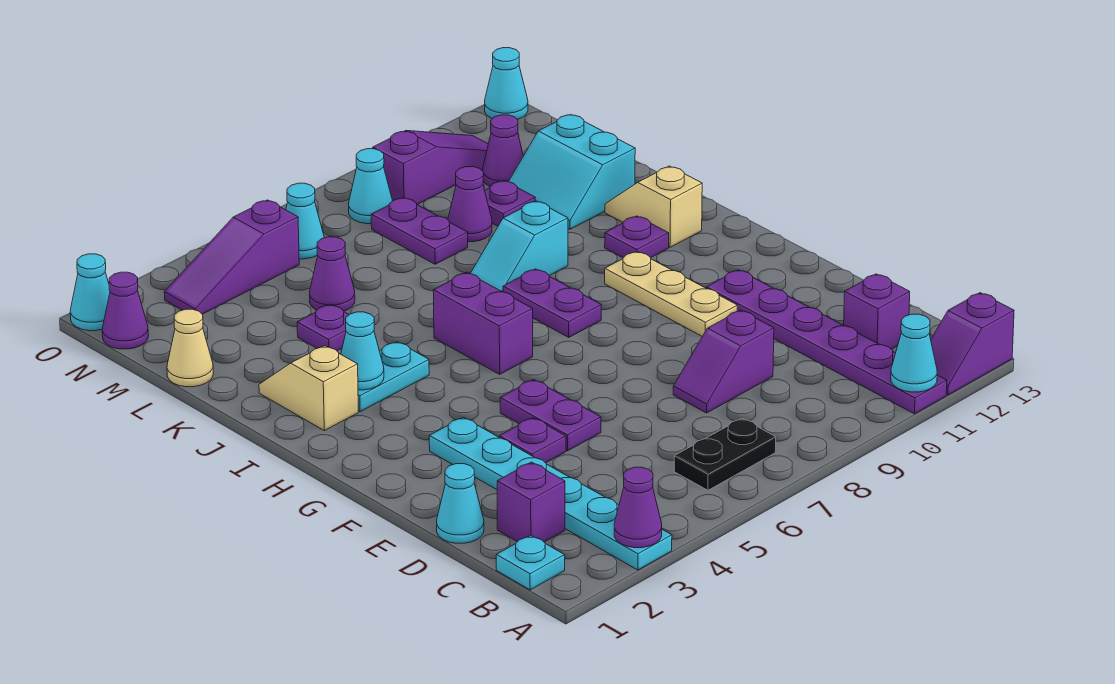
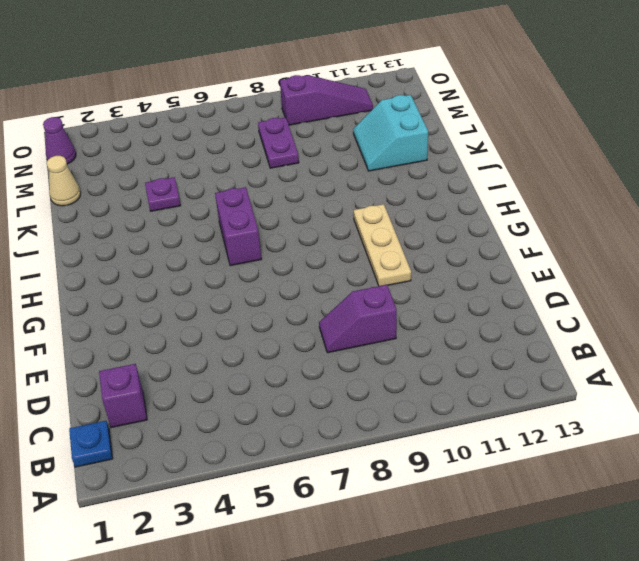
blue 1x1 plate [69,421,113,467] -> cyan 1x1 plate [496,535,565,590]
none -> cyan 1x6 plate [429,417,672,570]
none -> purple 1x6 plate [706,270,947,414]
none -> purple 1x2 slope [931,293,1014,395]
none -> black 1x2 plate [674,419,776,490]

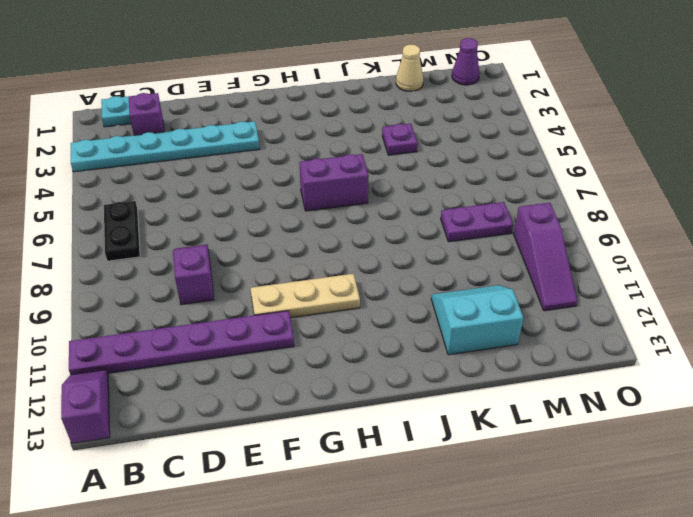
none -> purple 1x1 brick [844,274,910,349]
none -> cyan 1x1 cone [437,464,484,543]
none -> purple 1x1 plate [499,418,566,463]
none -> purple 1x2 plate [500,380,601,451]

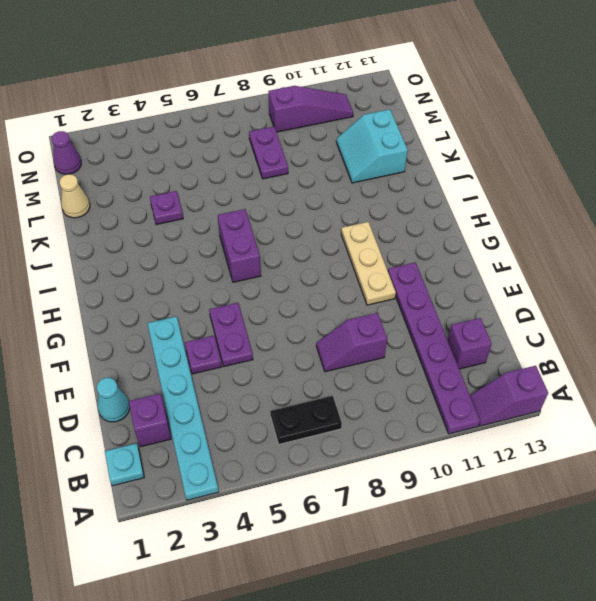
none -> purple 1x2 plate [503,269,601,337]
none -> tan 1x2 slope [259,346,358,431]
none -> cyan 1x2 plate [358,342,429,412]
none -> purple 1x1 plate [605,216,669,258]

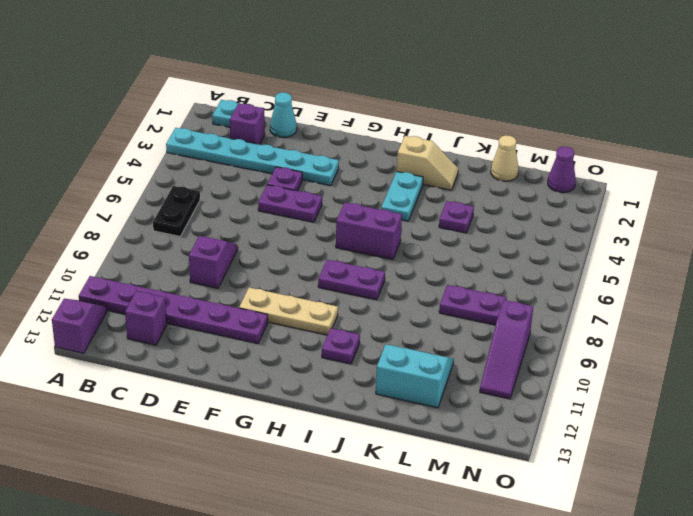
none -> tan 1x2 slope [605,166,702,247]
none -> cyan 1x2 slope [470,201,568,292]
none -> purple 1x1 cone [310,237,355,311]
none -> purple 1x1 cone [448,167,492,242]

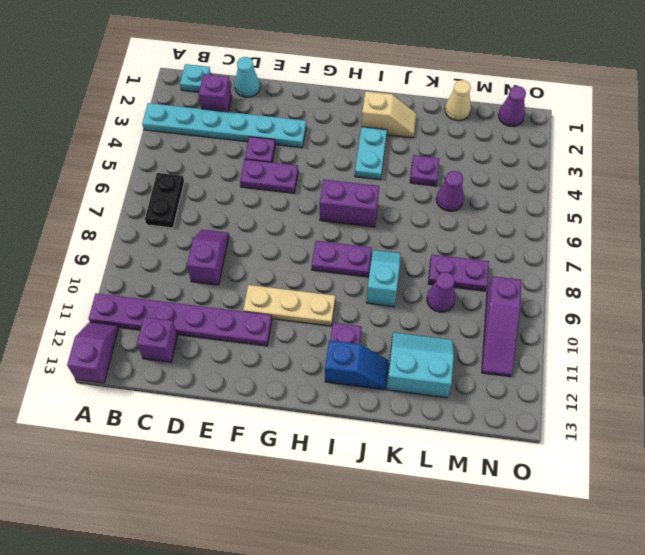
blue 1x2 slope [325,340,388,390] -> tan 1x2 slope [605,166,702,247]
none -> purple 1x1 plate [485,181,535,226]
none -> purple 1x1 cone [483,115,523,186]
none -> purple 1x3 slope [164,200,299,314]
none -> cyan 1x1 cone [286,183,324,259]

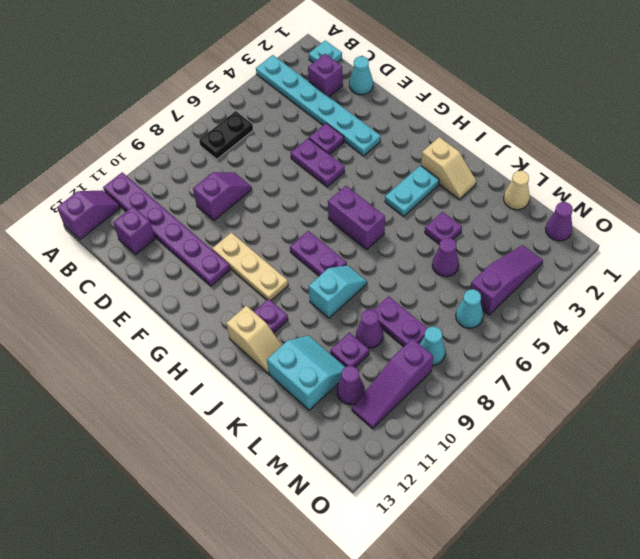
none -> cyan 1x1 cone [70,254,110,331]
none -> cyan 1x1 cone [485,48,528,119]
none -> purple 1x1 cone [614,467,662,548]
none -> cyan 1x1 cone [891,314,937,392]

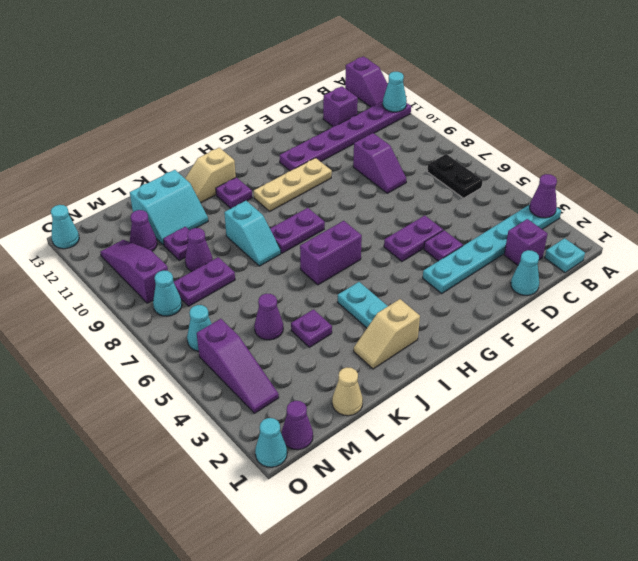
none -> cyan 1x1 cone [341,312,384,390]

